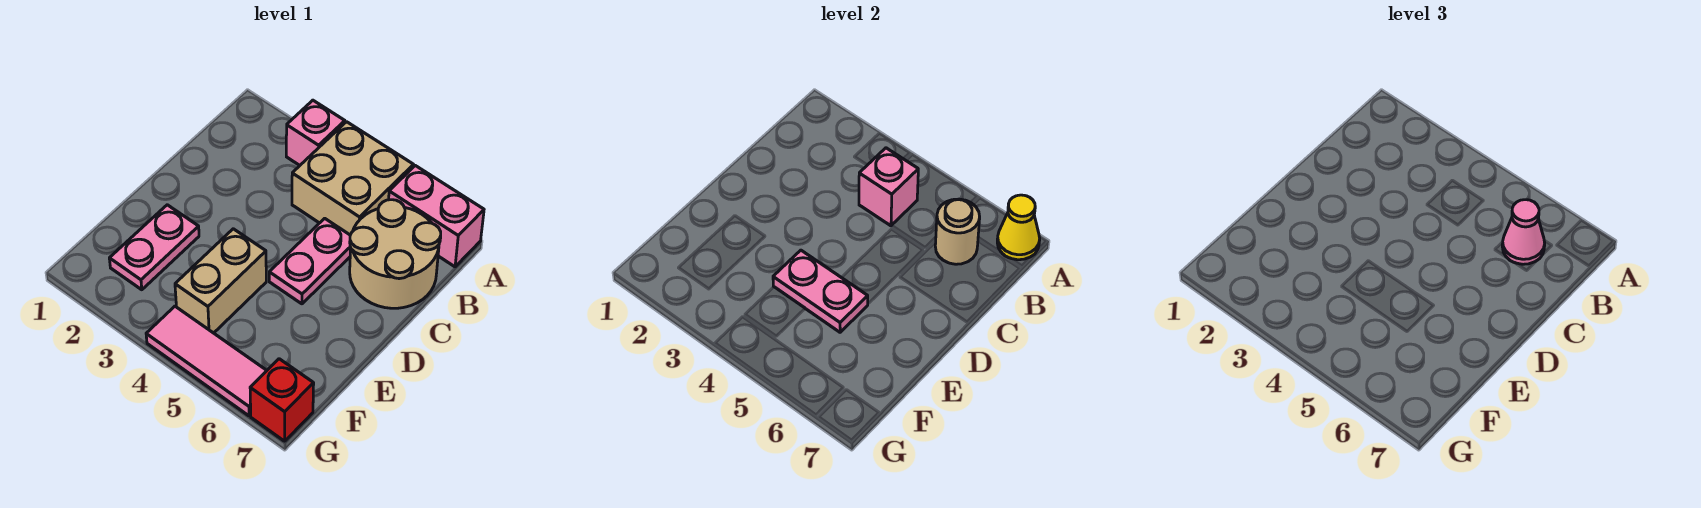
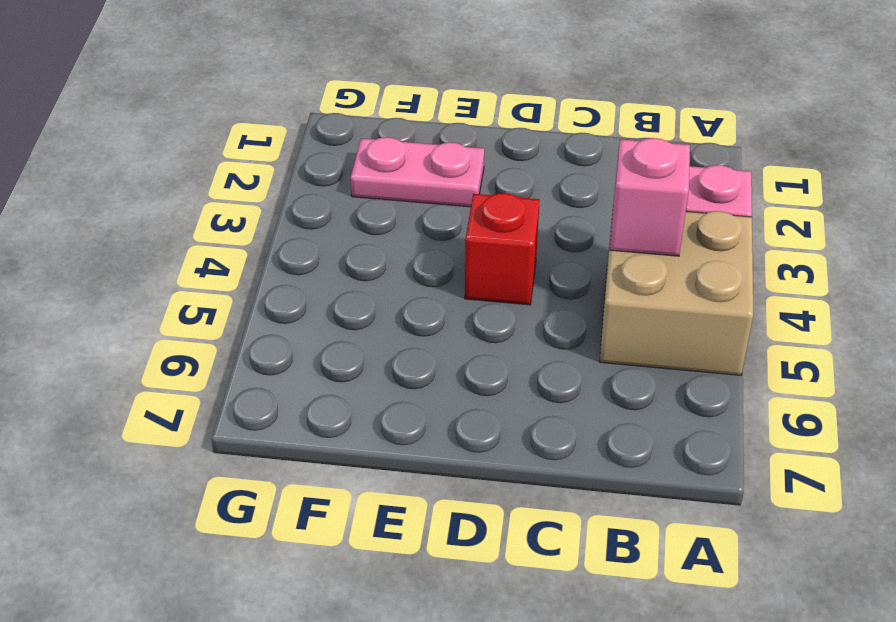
red 1x1 brick [465,193,540,305] -> red 1x1 brick moved to [250,359,314,441]
none -> pink 1x2 brick [389,166,484,267]
none -> tan 2x2 round brick [350,200,441,308]
none -> pink 1x2 plate [269,218,351,304]

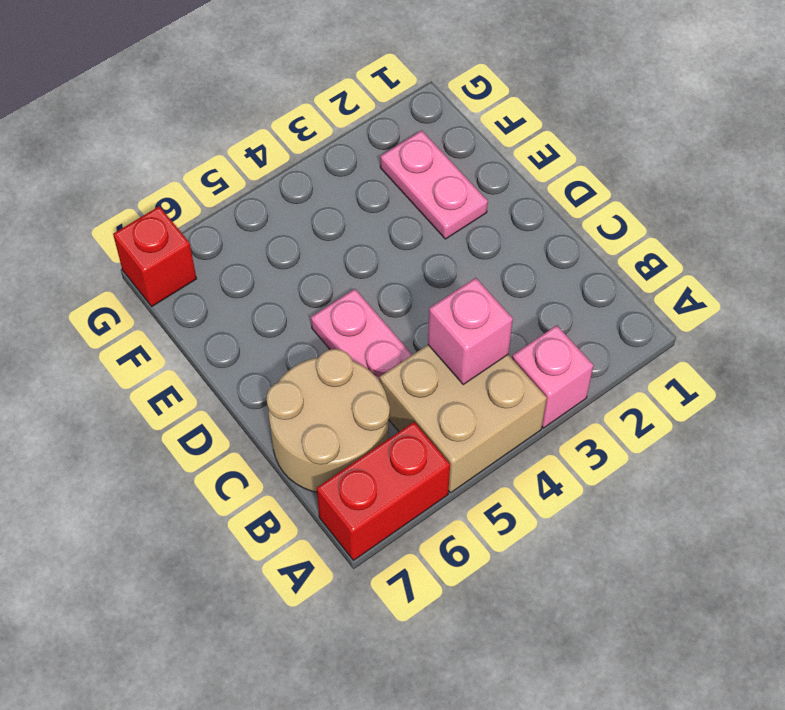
red 1x2 brick [317,422,450,560] -> pink 1x2 brick [389,166,484,267]
none -> tan 1x2 brick [175,229,266,333]
none -> pink 1x3 tile [146,306,267,416]
none -> yellow 1x1 cone [997,195,1040,260]

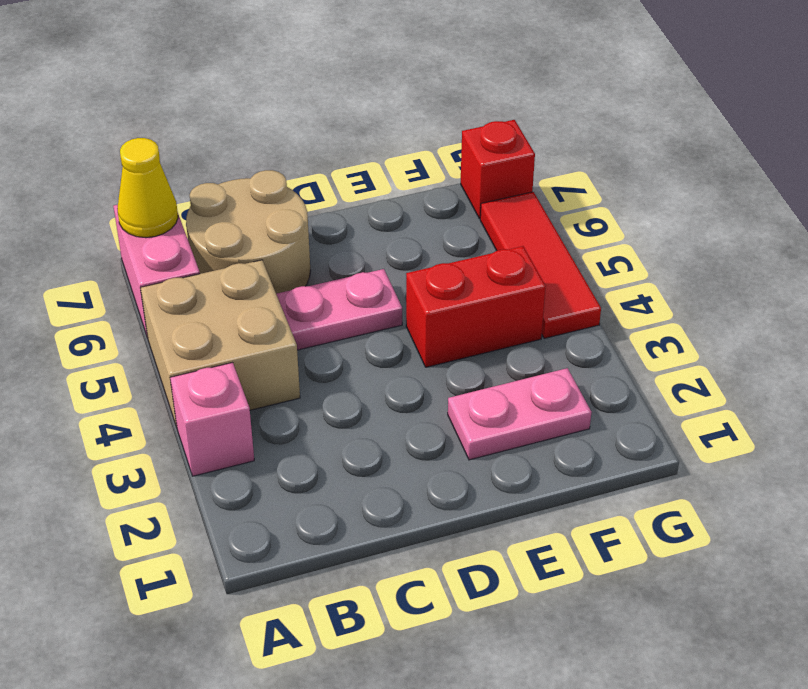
red 1x2 brick [406,246,546,367] -> tan 1x2 brick [175,229,266,333]
red 1x3 tile [480,192,601,339] -> pink 1x3 tile [146,306,267,416]
none -> pink 1x1 brick [859,148,918,226]
none -> tan 1x1 round brick [935,199,980,264]
none -> pink 1x2 plate [773,250,868,332]

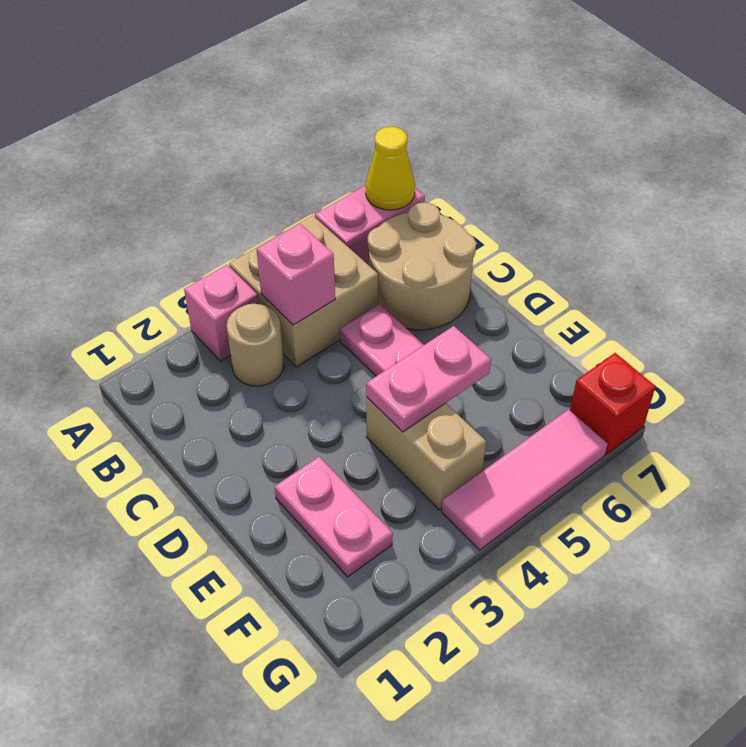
tan 1x1 round brick [226,304,284,386] -> tan 1x1 round brick moved to [935,199,980,264]
none -> pink 1x1 cone [1502,200,1545,264]

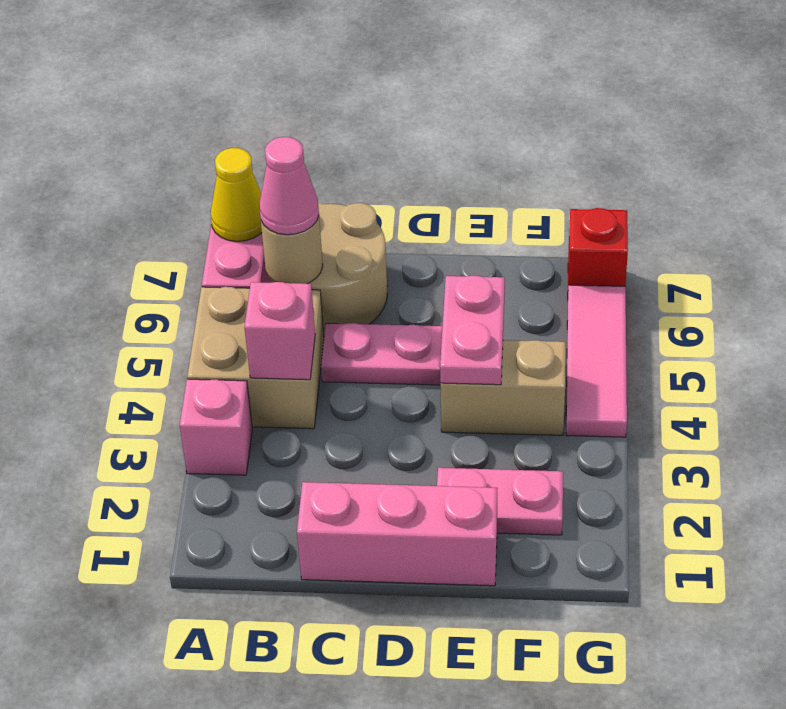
pink 1x3 brick [297,482,497,586] -> none

